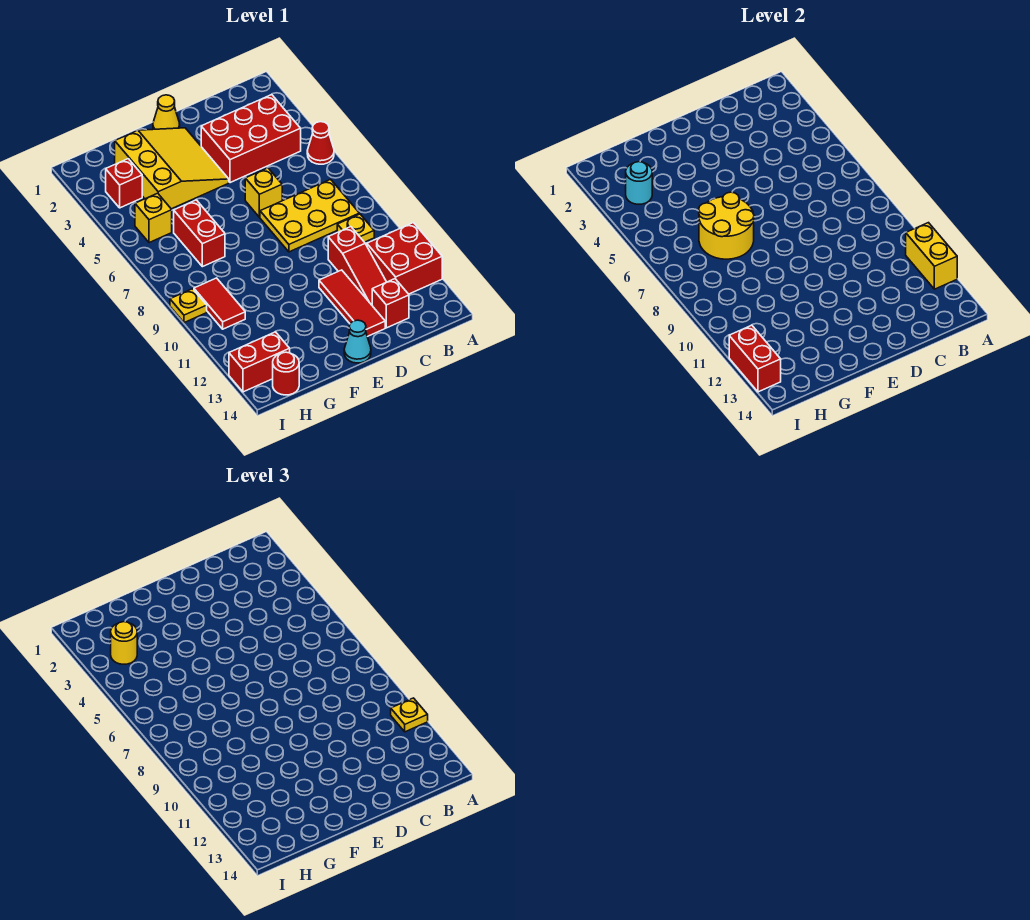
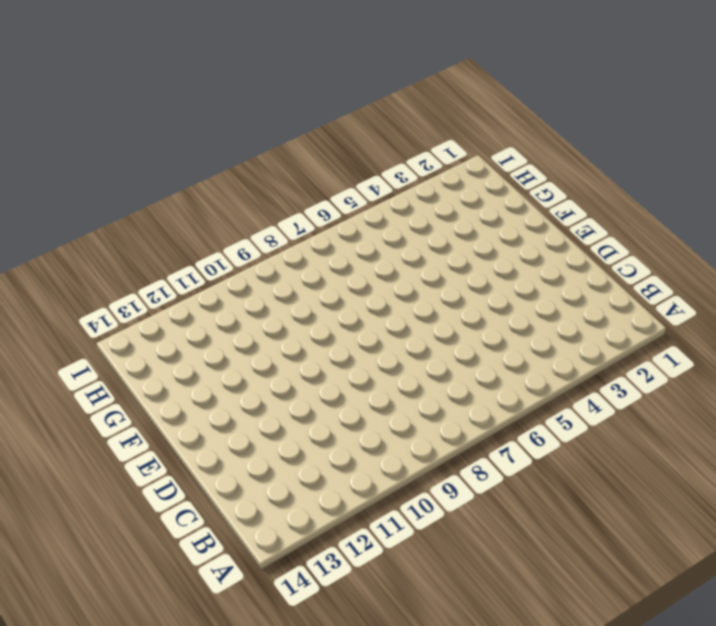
none -> red 1x1 cone [307,122,334,164]
none -> red 2x2 brick [367,223,442,294]
none -> red 2x3 brick [201,95,301,183]

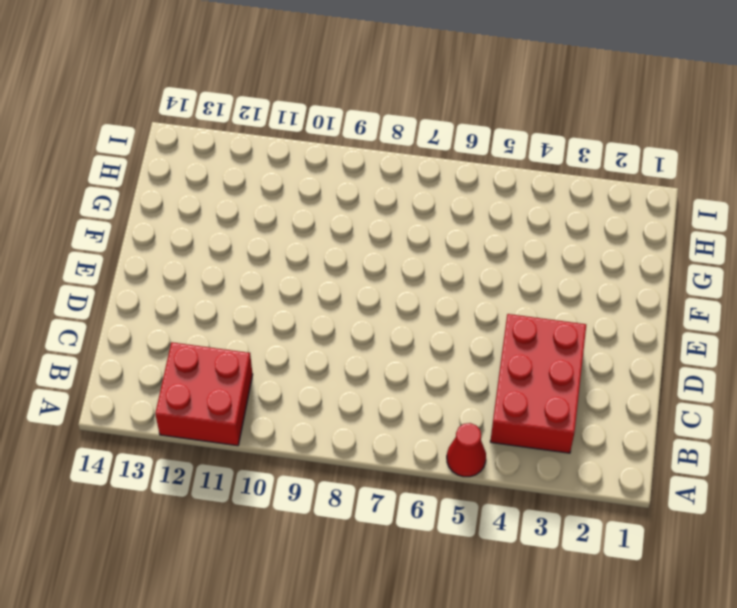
none -> yellow 2x3 plate [260,179,359,252]
none -> yellow 1x1 plate [337,214,374,242]
none -> red 1x3 slope [328,227,386,305]

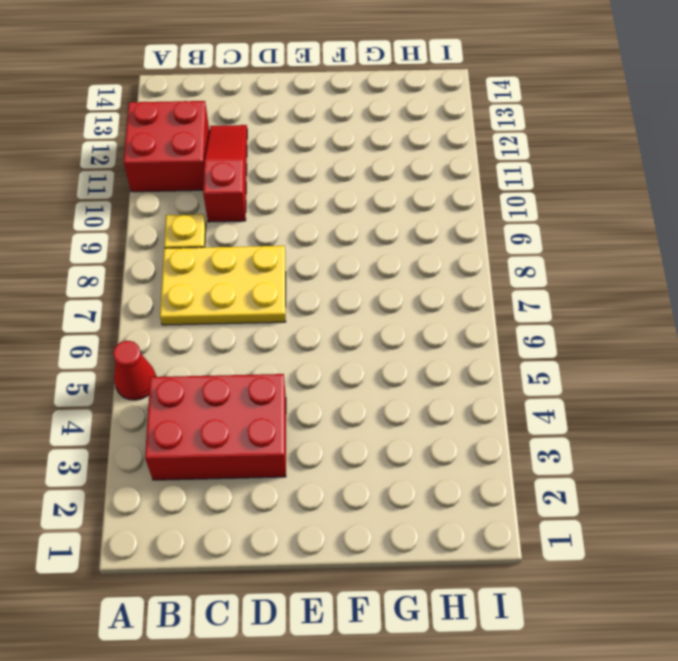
none -> red 1x1 brick [372,279,409,328]
none -> yellow 1x1 brick [245,168,282,217]
none -> red 1x3 tile [319,270,385,337]

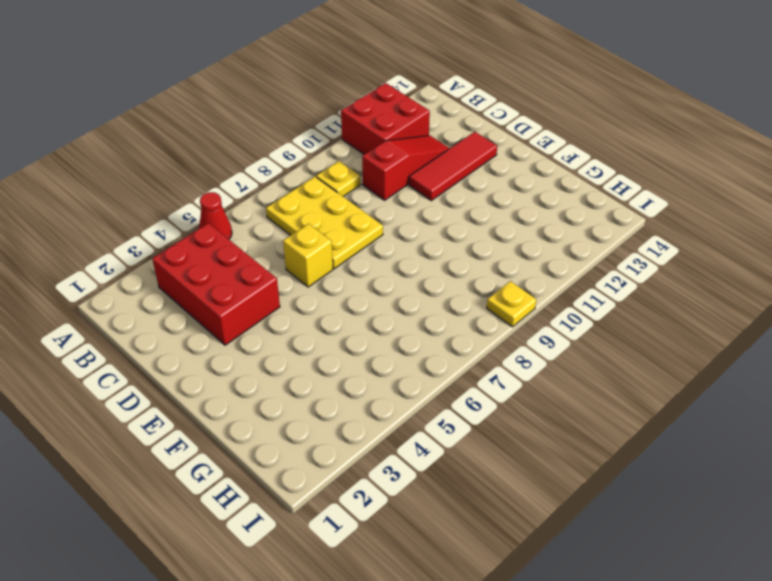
none -> red 1x1 brick [372,279,409,328]
none -> yellow 1x1 cone [153,95,180,129]
none -> yellow 3x3 slope [115,128,229,209]

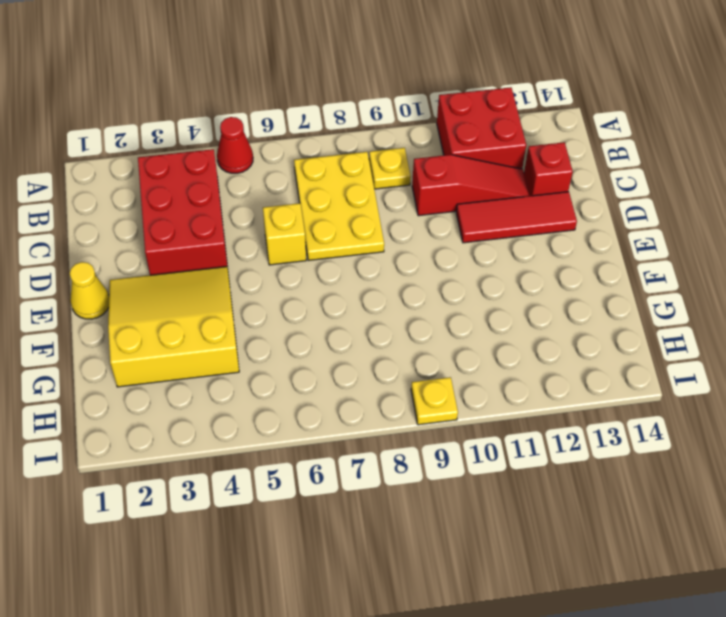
none -> cyan 1x1 cone [344,320,371,363]
none -> red 1x2 brick [174,200,225,267]
none -> red 1x1 brick [106,159,142,208]

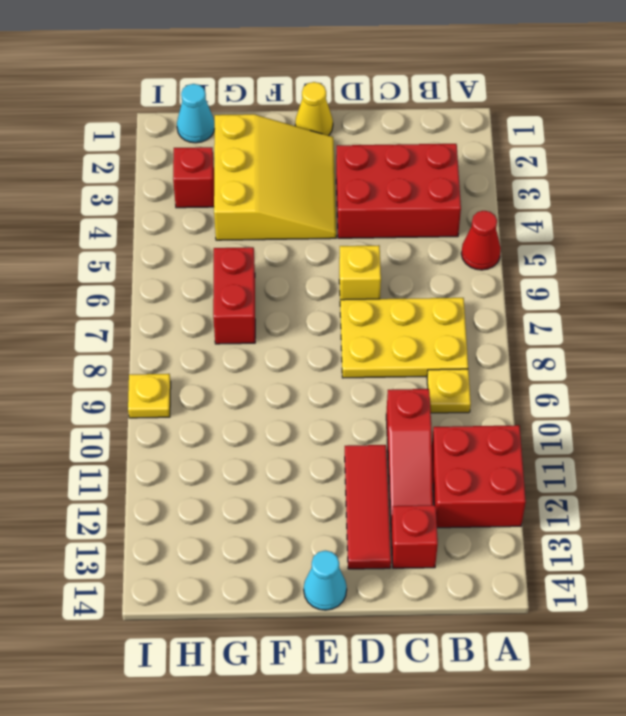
cyan 1x1 cone [177,84,215,143] -> none
none -> yellow 1x1 brick [135,193,172,243]
none -> red 1x2 tile [194,278,245,329]
none -> red 1x2 brick [229,332,290,392]

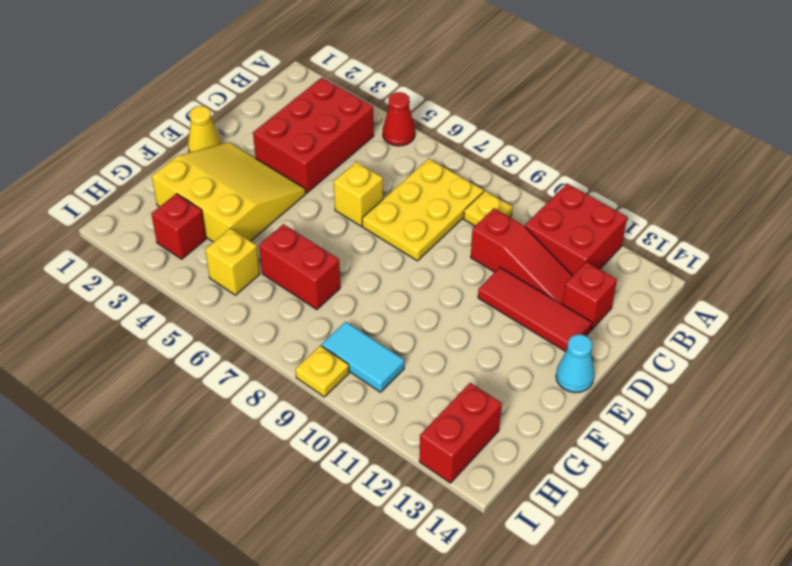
cyan 1x2 tile [322,322,404,392] -> red 1x2 tile [194,278,245,329]
none -> red 1x1 round brick [273,352,299,395]
none -> yellow 1x2 brick [906,223,957,289]
none -> yellow 2x2 round brick [699,192,754,259]

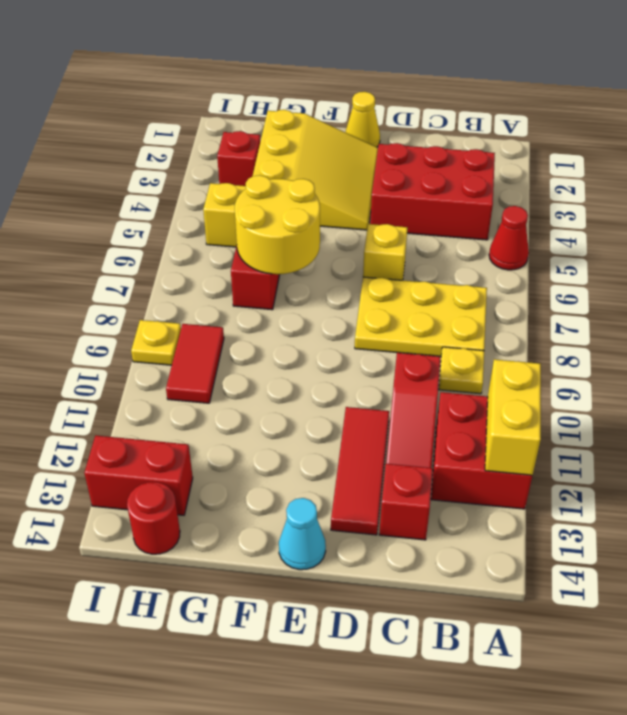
none -> cyan 1x1 round brick [626,162,652,204]
none -> red 1x2 brick [729,325,781,392]
none -> yellow 1x1 plate [391,698,428,732]

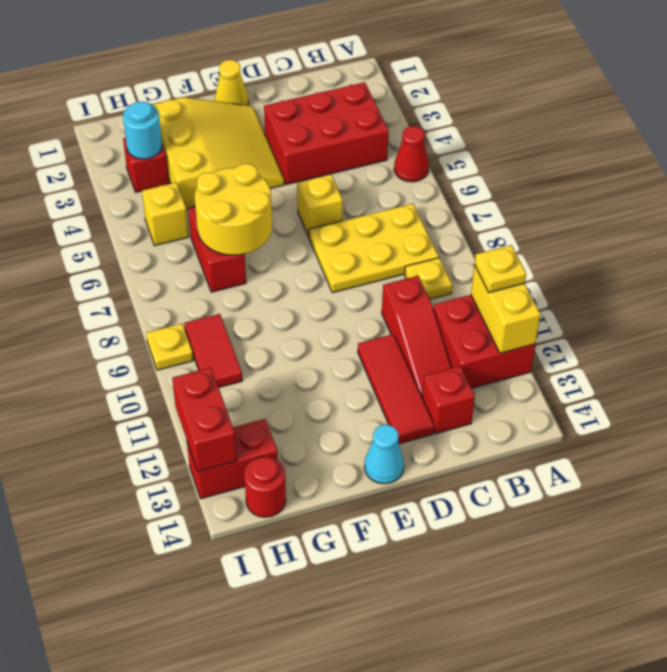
none -> yellow 1x1 round brick [111,622,137,664]

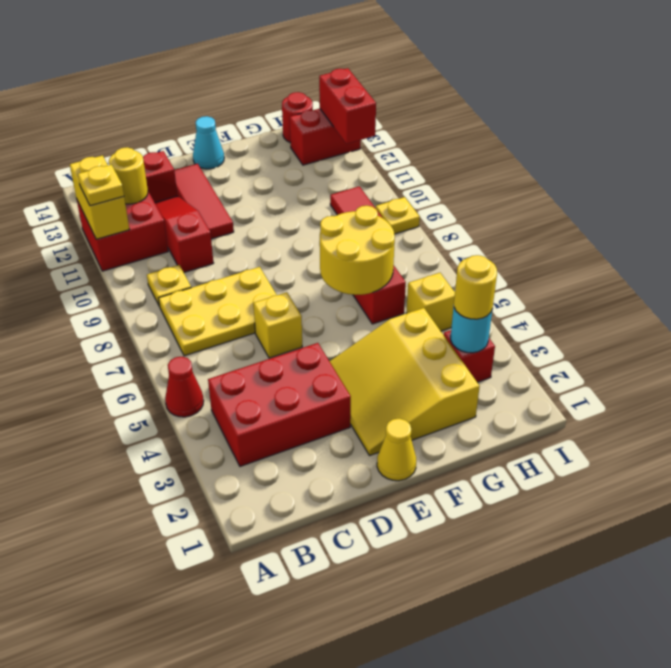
yellow 1x1 round brick [109,147,148,204] -> none

